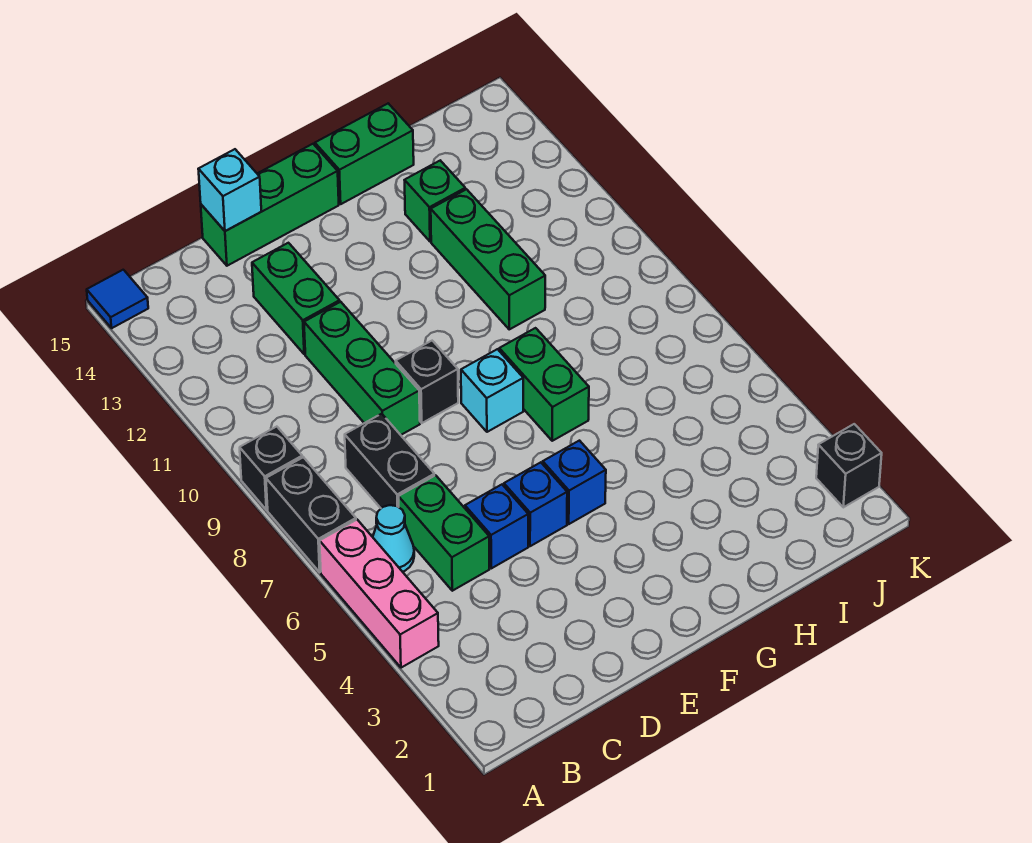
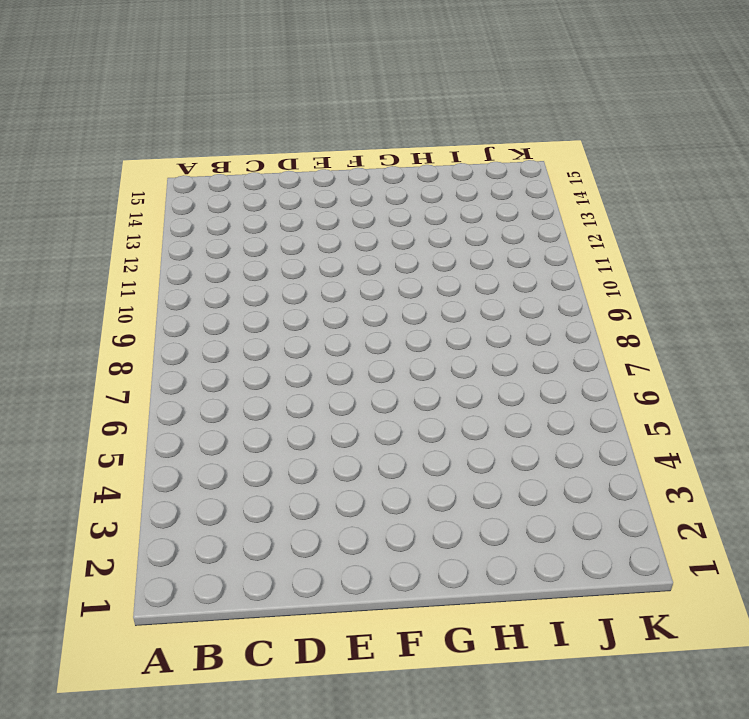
none -> pink 1x3 brick [320,520,439,668]
none -> black 1x2 brick [266,457,356,572]
none -> black 1x1 brick [240,427,302,510]

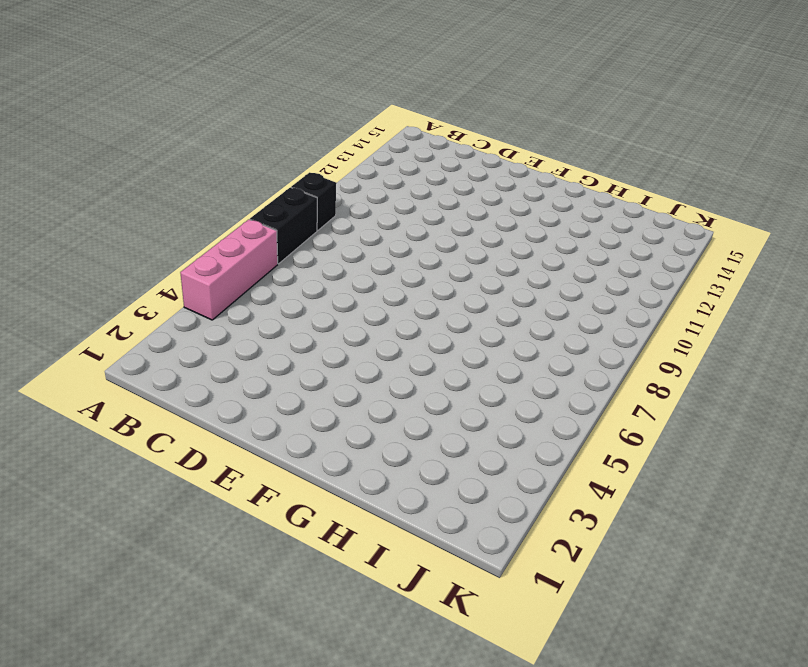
none -> blue 1x1 tile [87,270,148,328]
none -> cyan 1x1 cone [373,505,414,572]
none -> green 1x2 brick [399,475,489,591]

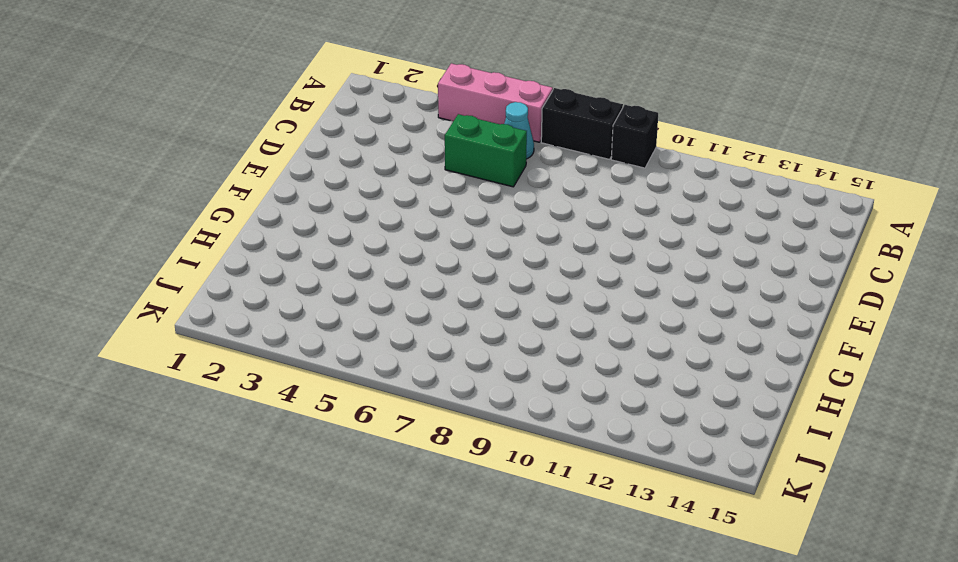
none -> blue 1x1 tile [87,270,148,328]
none -> black 1x2 brick [345,414,434,508]
none -> blue 1x1 brick [465,485,528,568]

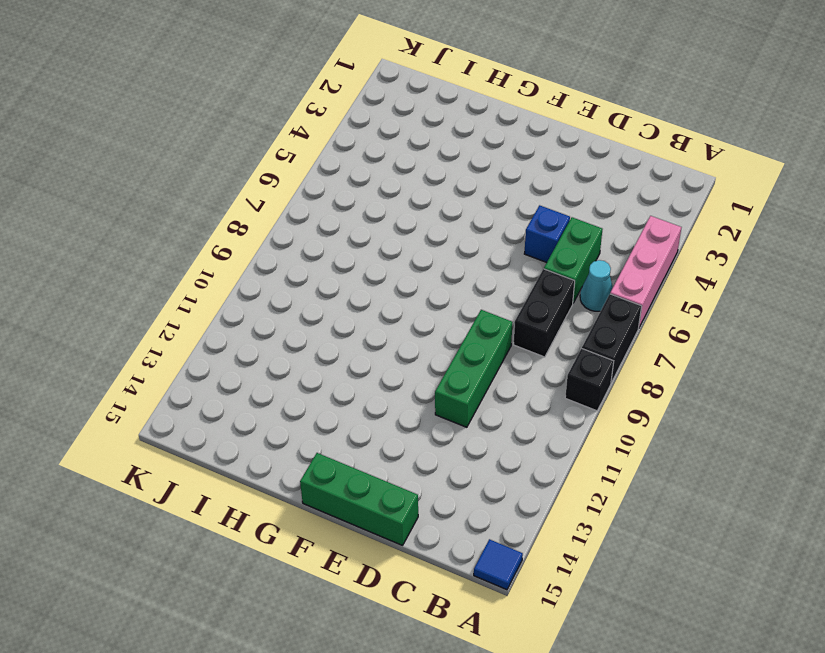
none -> green 1x2 brick [252,243,340,354]
none -> blue 1x1 brick [504,462,567,546]
none -> black 1x1 brick [396,341,458,423]

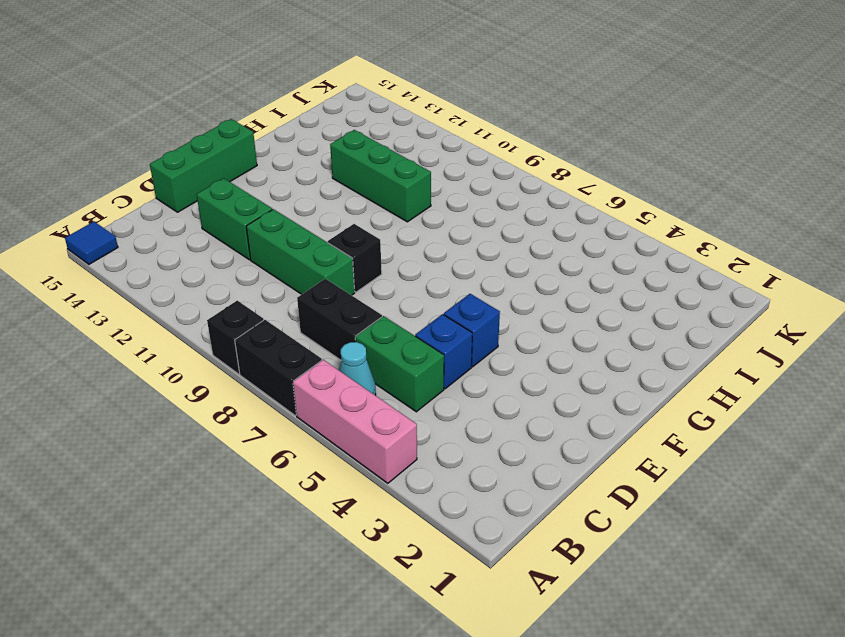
none -> blue 1x1 brick [543,441,606,524]
none -> cyan 1x1 brick [461,349,523,432]
none -> green 1x2 brick [499,328,589,441]

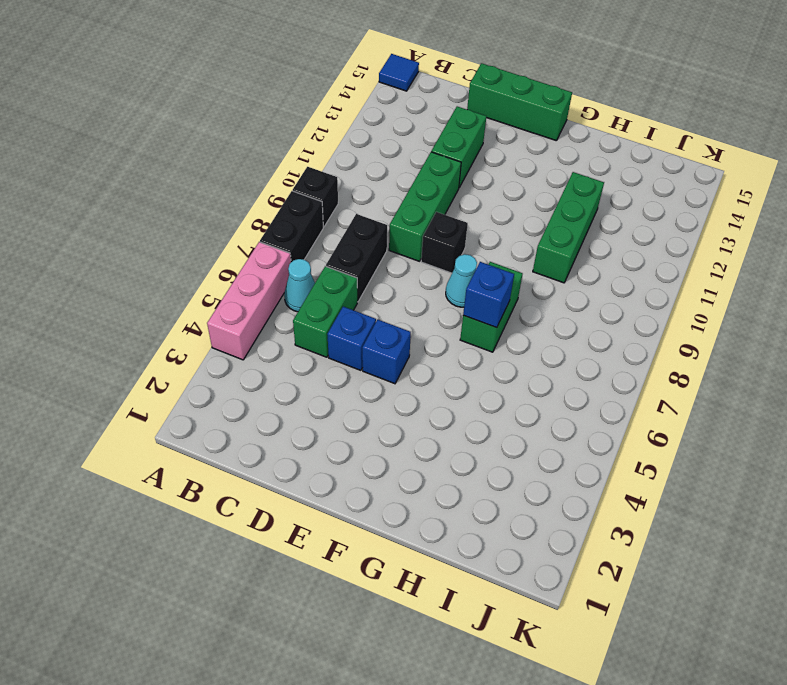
cyan 1x1 cone [446,254,477,307] -> cyan 1x1 brick [461,349,523,432]
blue 1x1 brick [463,262,514,328] -> blue 1x1 brick moved to [543,441,606,524]
none -> green 1x2 brick [315,103,414,204]
none -> green 1x1 brick [405,161,465,242]
none -> black 1x1 brick [816,424,882,507]

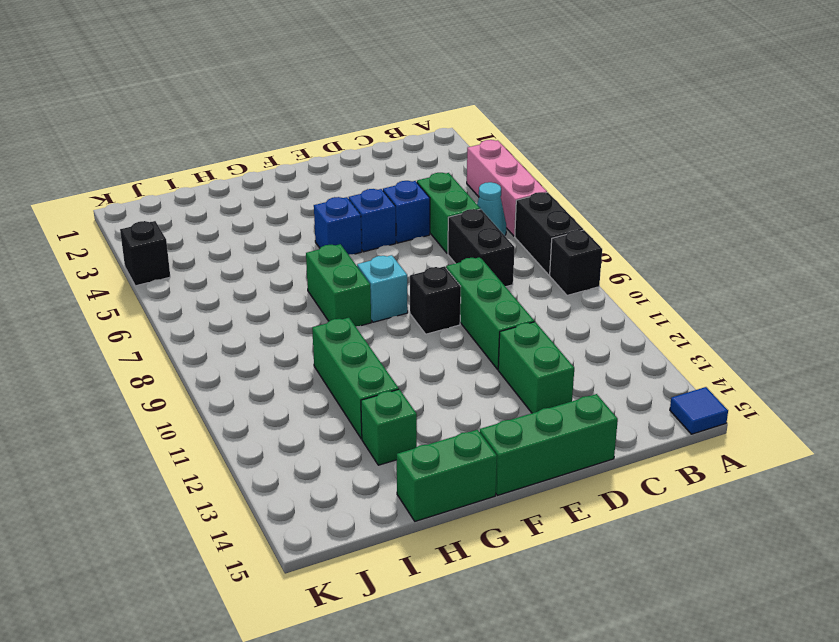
black 1x1 brick [120,221,170,286] -> black 1x1 brick moved to [816,424,882,507]
none -> cyan 1x1 brick [198,149,261,231]

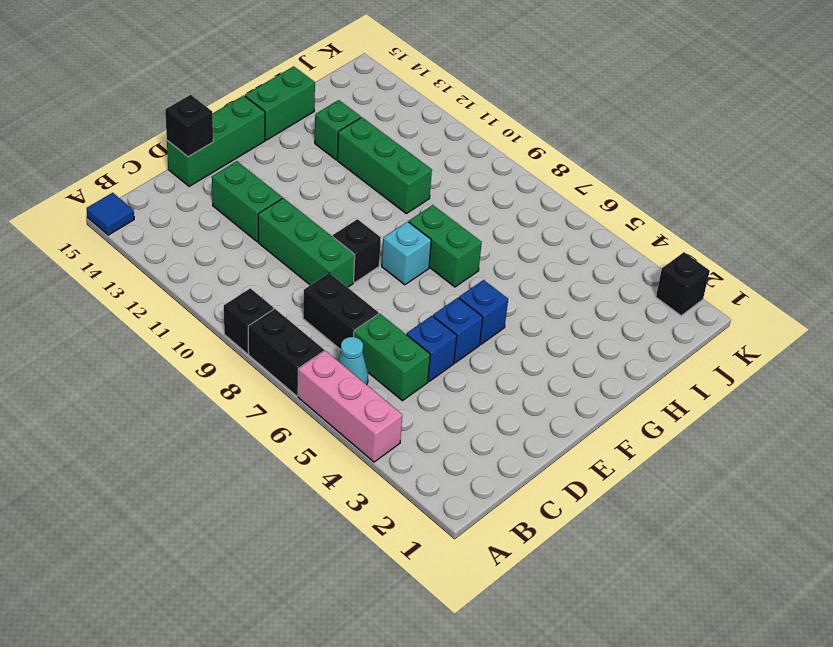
black 1x1 brick [165,95,213,157] -> cyan 1x1 brick [198,149,261,231]

